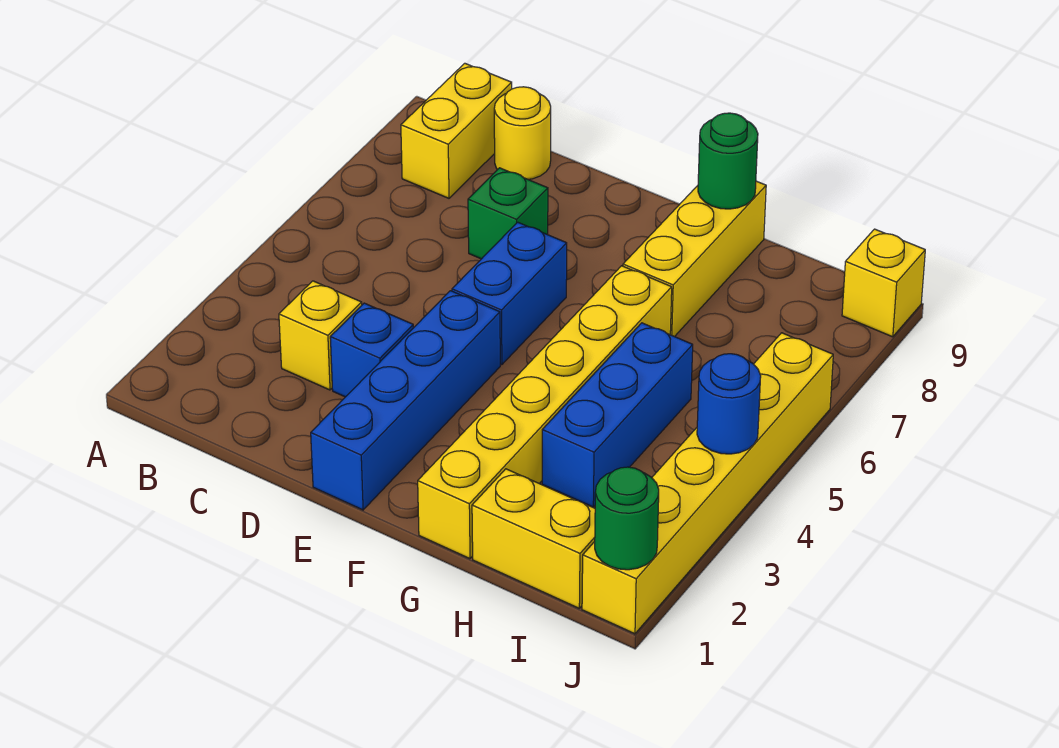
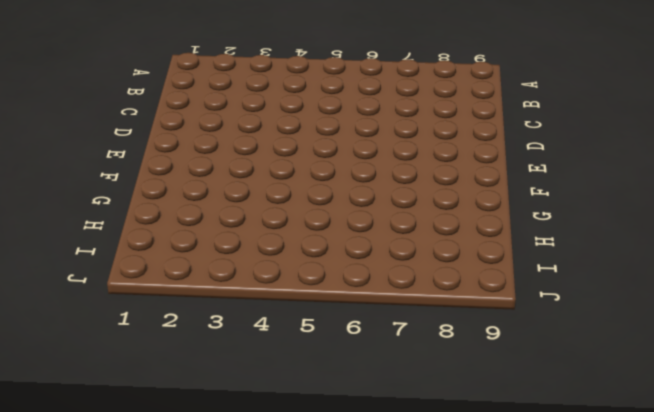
none -> yellow 1x2 brick [401,63,512,198]
none -> yellow 1x1 brick [279,281,362,390]
none -> yellow 1x1 round brick [494,87,551,179]

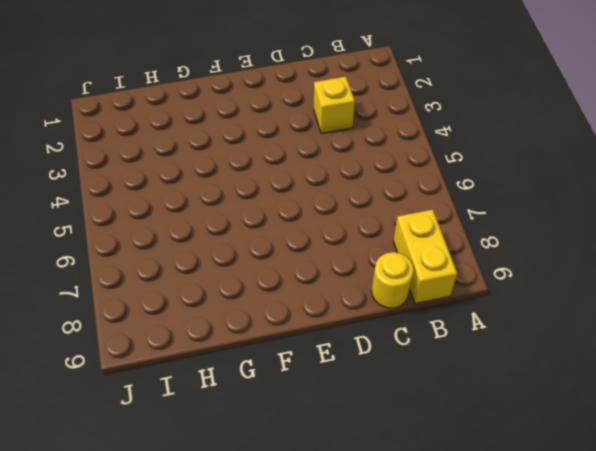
none -> blue 1x1 brick [330,303,413,397]
none -> green 1x1 brick [468,168,548,259]
none -> blue 1x4 brick [311,291,500,510]

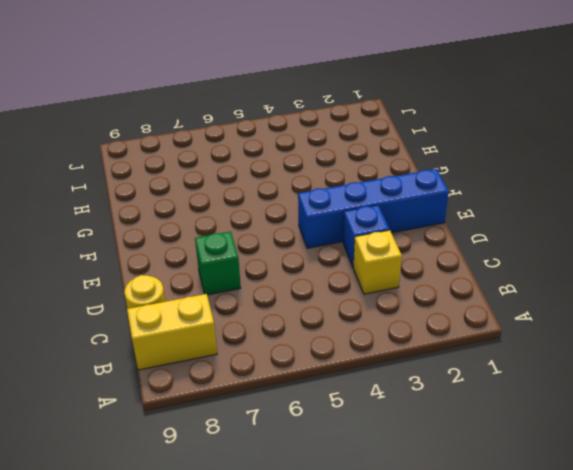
none -> blue 1x2 brick [452,222,567,365]
none -> yellow 1x6 brick [418,266,672,559]
none -> yellow 1x3 brick [623,181,766,337]

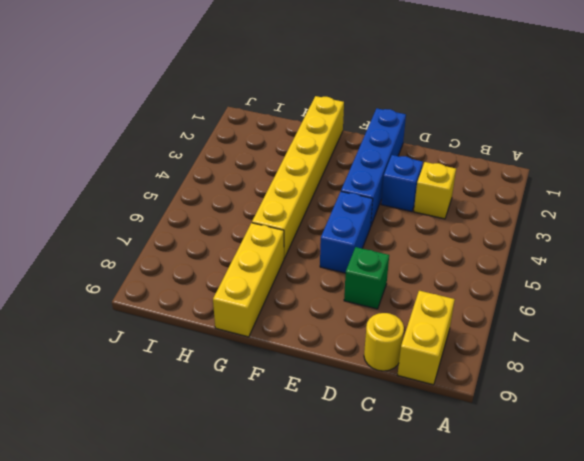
none -> yellow 1x2 brick [472,469,595,608]
none -> blue 1x3 brick [542,323,693,507]
none -> yellow 1x6 brick [582,333,833,634]

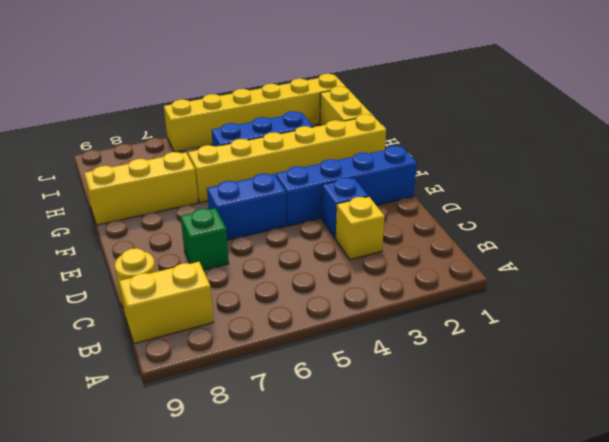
none -> yellow 1x1 brick [842,229,925,337]
none -> green 1x1 round brick [698,113,758,209]
none -> green 1x1 round brick [595,467,659,570]

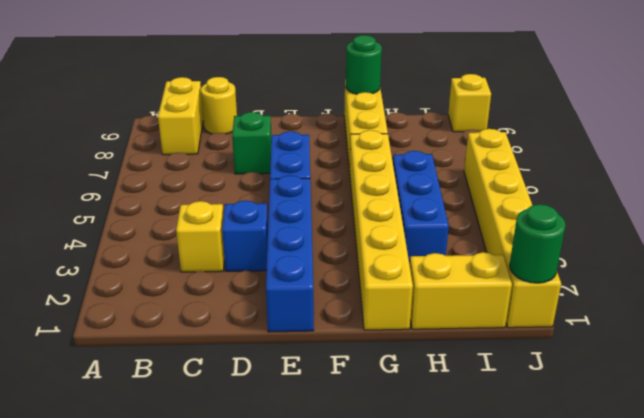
none -> blue 1x1 round brick [697,354,761,454]

